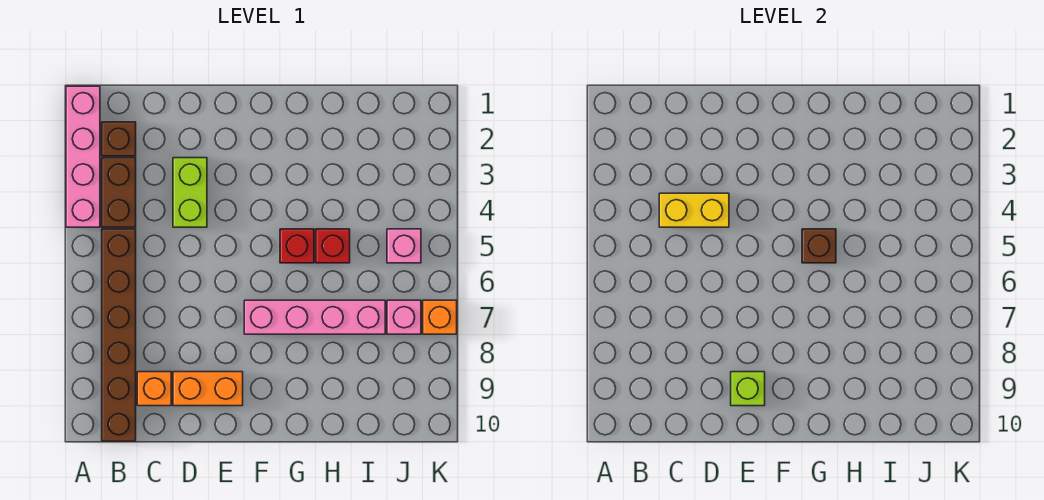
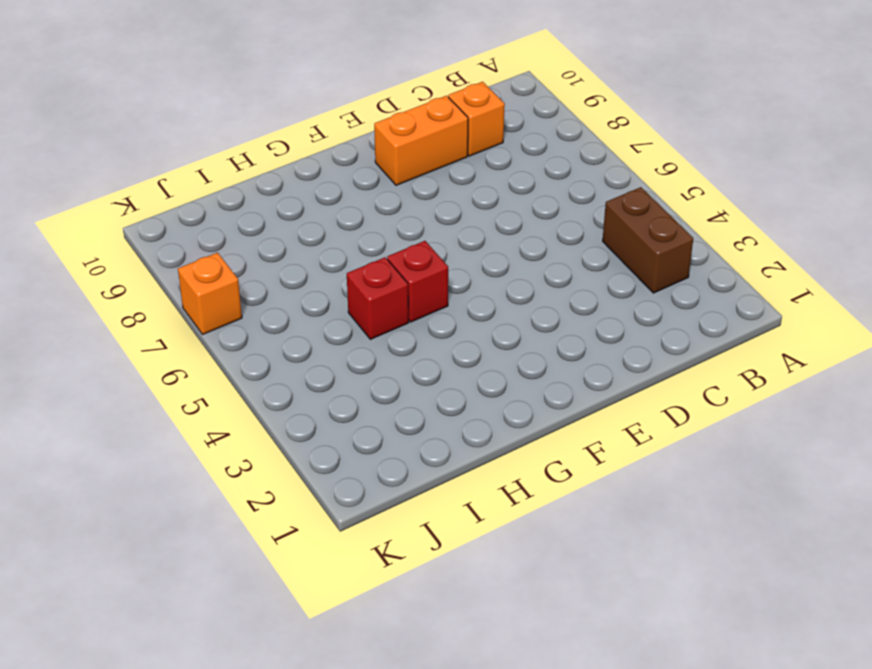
none -> pink 1x4 brick [66,86,100,227]
none -> brown 1x1 brick [102,122,136,156]
none -> brown 1x6 brick [102,229,136,441]

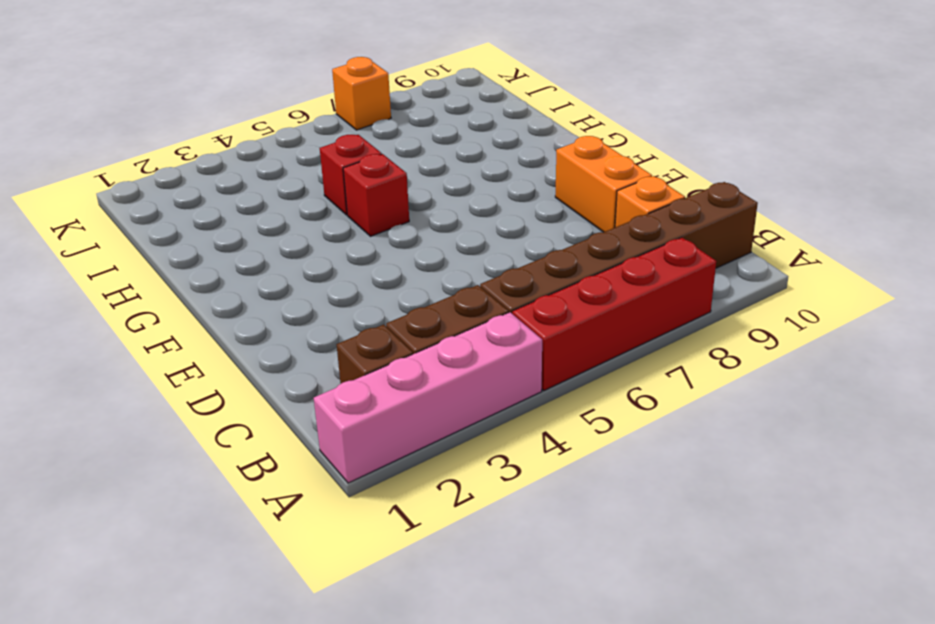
red 1x4 brick [512,238,716,390] -> none
none -> lime 1x2 brick [173,158,207,227]
none -> pink 1x4 brick [244,300,385,334]
none -> pink 1x1 brick [387,229,421,263]

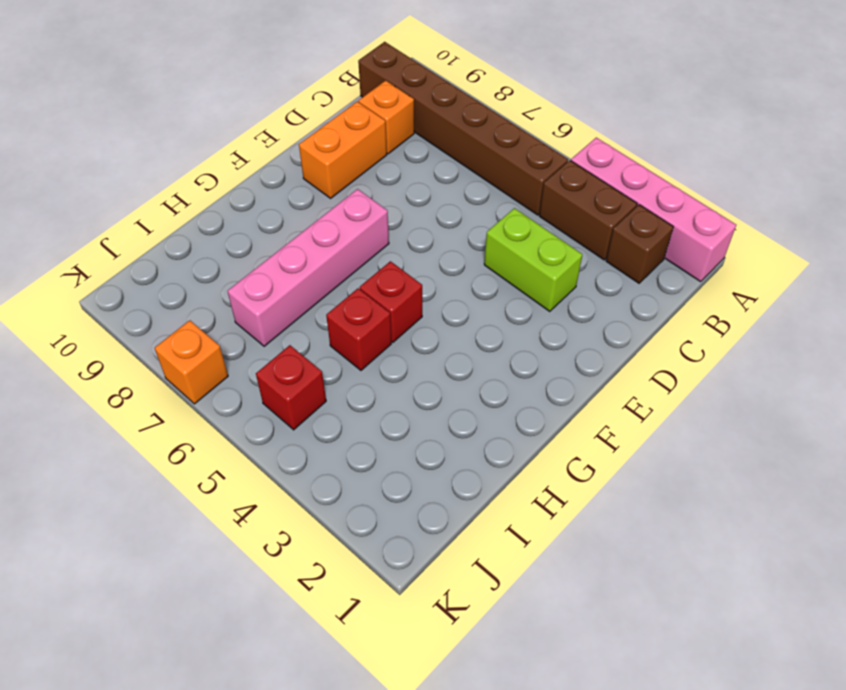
red 1x1 brick [256,345,326,430] -> pink 1x1 brick [387,229,421,263]
none -> pink 1x1 brick [387,300,421,334]
none -> yellow 1x2 brick [659,193,729,227]
none -> lime 1x1 brick [731,372,765,406]

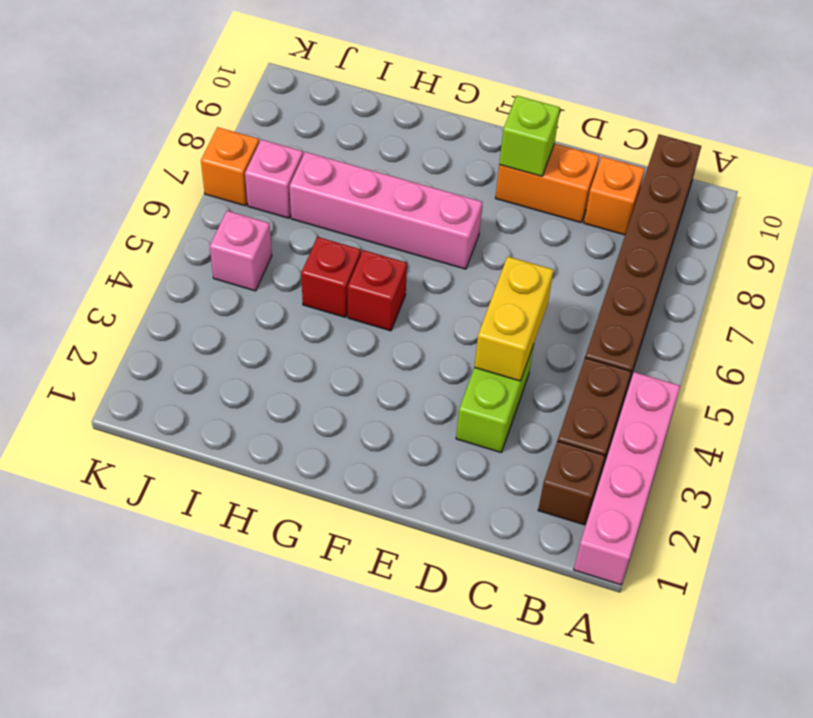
yellow 1x2 brick [474,256,553,381] -> yellow 1x2 brick turned to [659,193,729,227]
none -> brown 1x1 brick [802,229,836,263]

